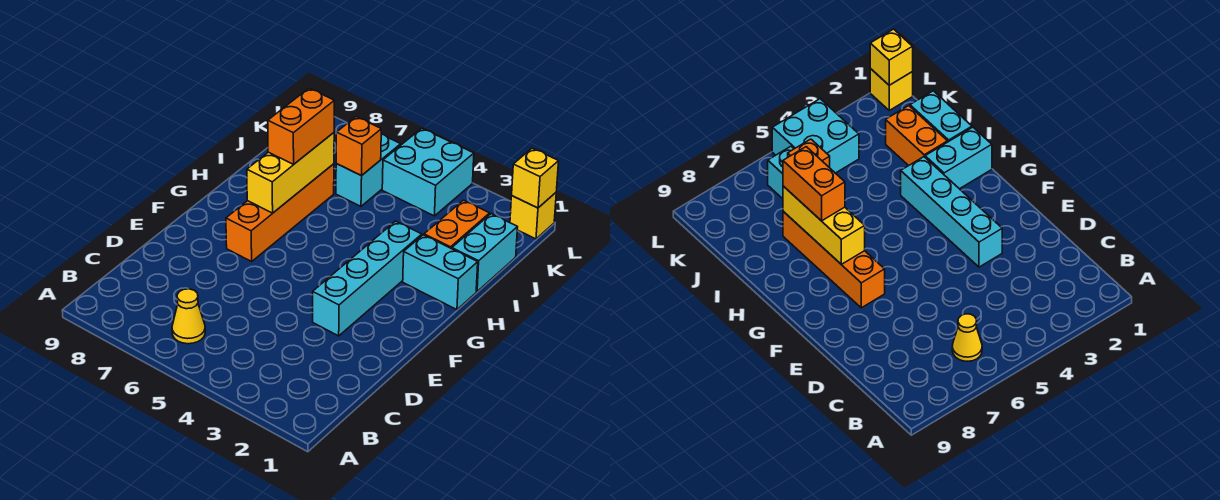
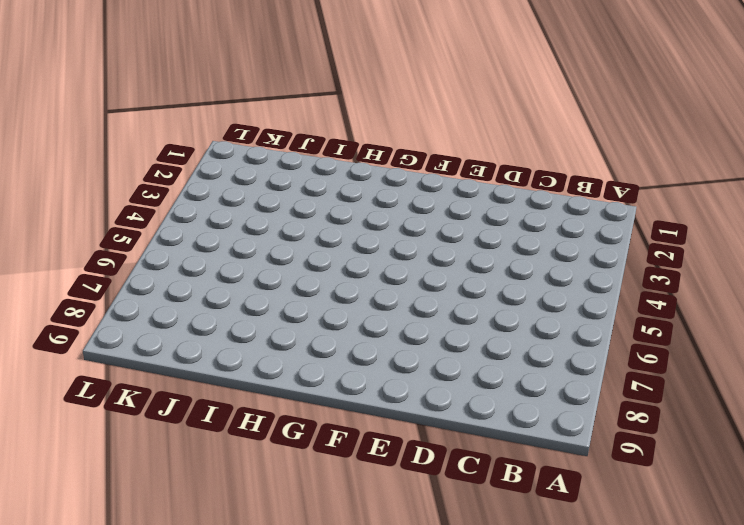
none -> yellow 1x1 cone [172,289,205,344]
none -> cyan 1x4 brick [313,221,422,336]
none -> orange 1x4 brick [226,164,334,261]

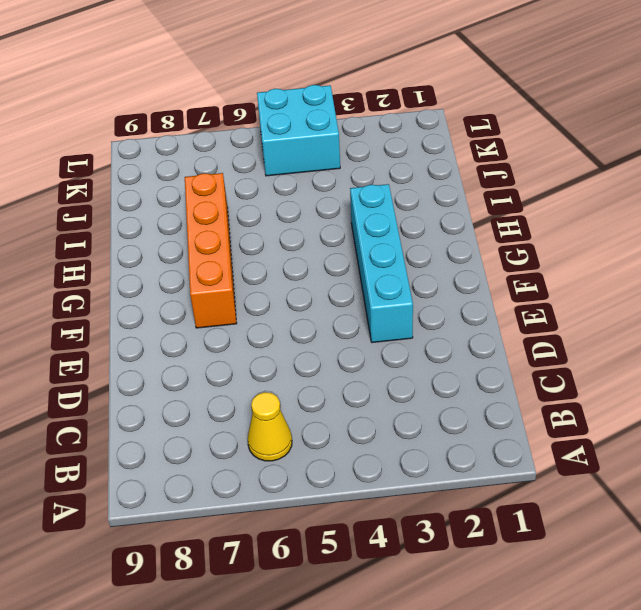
none -> cyan 1x2 brick [403,235,478,310]
none -> cyan 1x2 brick [452,214,518,291]
none -> orange 1x2 brick [424,200,490,249]

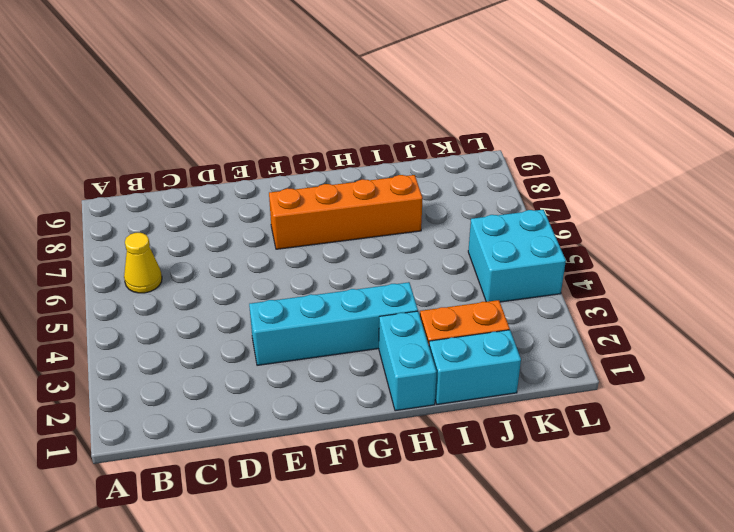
none -> cyan 1x2 brick [336,134,401,206]
none -> yellow 1x1 brick [510,193,556,239]
none -> yellow 1x3 brick [247,133,334,213]

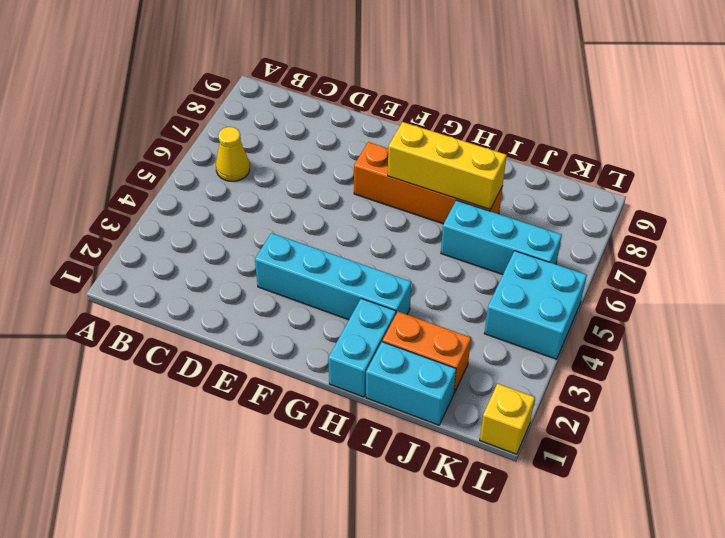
cyan 1x3 brick [441,200,562,275] -> cyan 1x2 brick [336,134,401,206]
none -> orange 1x1 brick [336,117,381,176]
none -> yellow 1x1 brick [512,148,559,208]
none -> orange 1x2 brick [268,88,334,164]

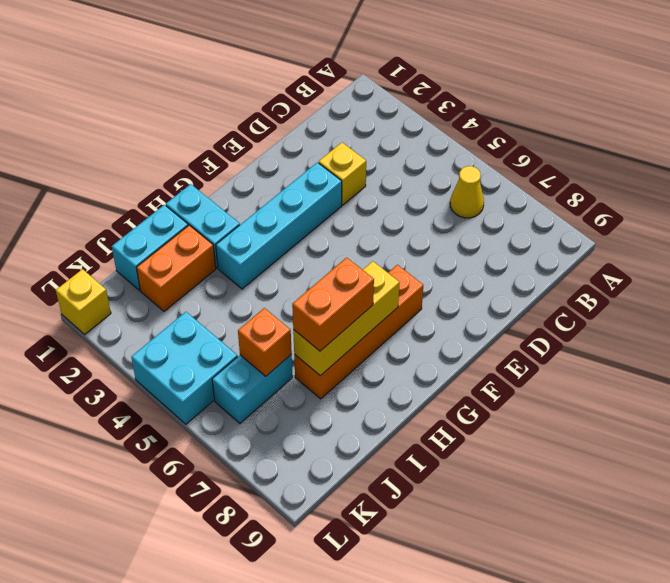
yellow 1x1 brick [319,143,366,205] -> yellow 1x1 brick moved to [512,148,559,208]

